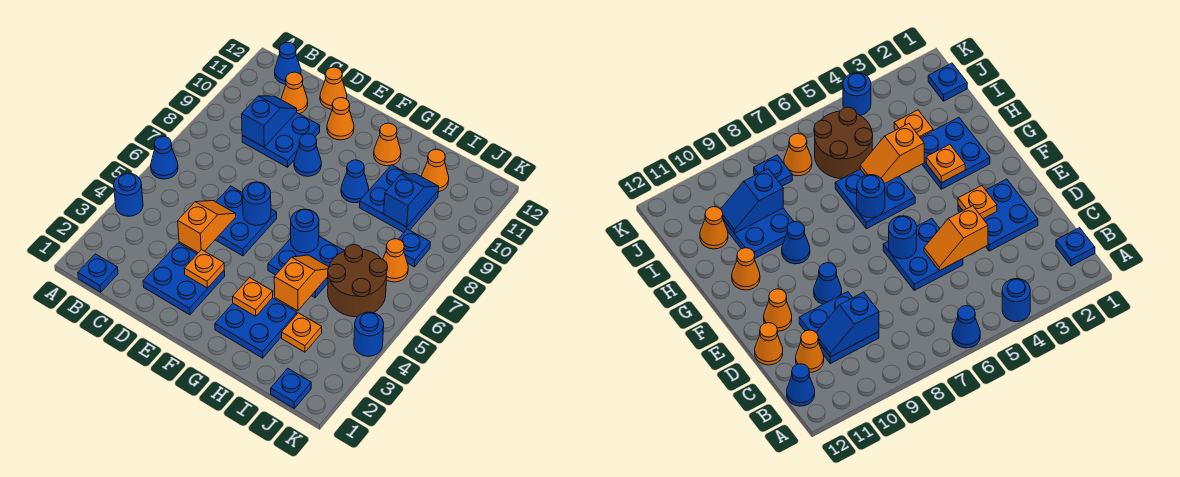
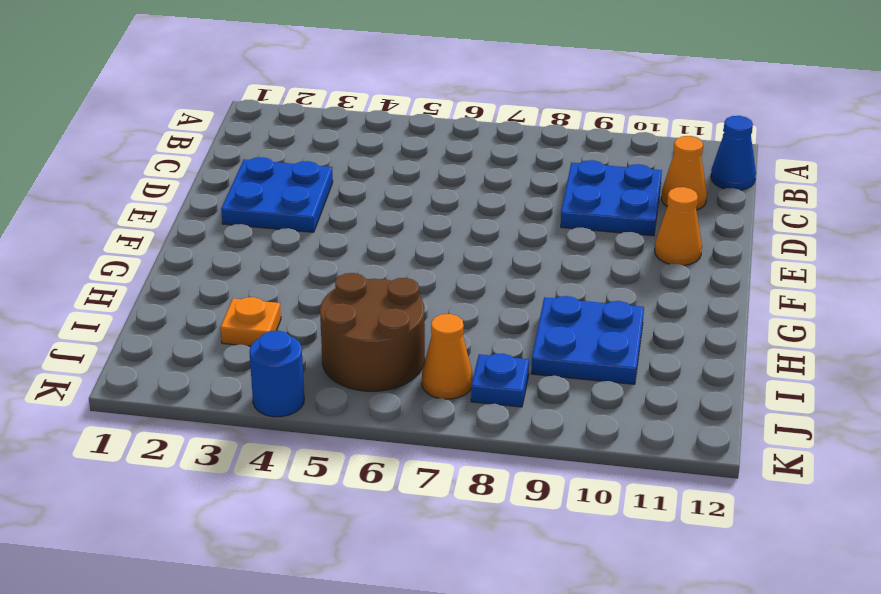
none -> blue 1x1 round brick [114,173,143,216]
none -> blue 1x1 cone [151,137,178,179]
none -> blue 1x1 plate [78,254,118,292]
none -> blue 2x2 plate [215,186,277,256]

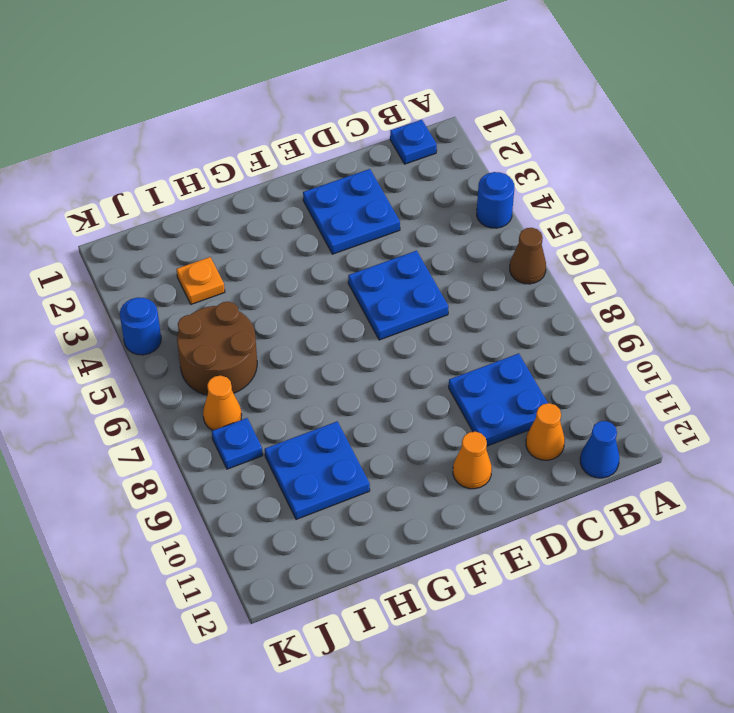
brown 1x1 cone [510,228,546,284] -> blue 1x1 cone [151,137,178,179]
none -> orange 1x1 cone [320,67,347,109]
none -> blue 1x1 cone [294,134,321,176]
none -> blue 2x2 plate [215,298,297,358]
none -> blue 2x2 plate [268,236,344,298]

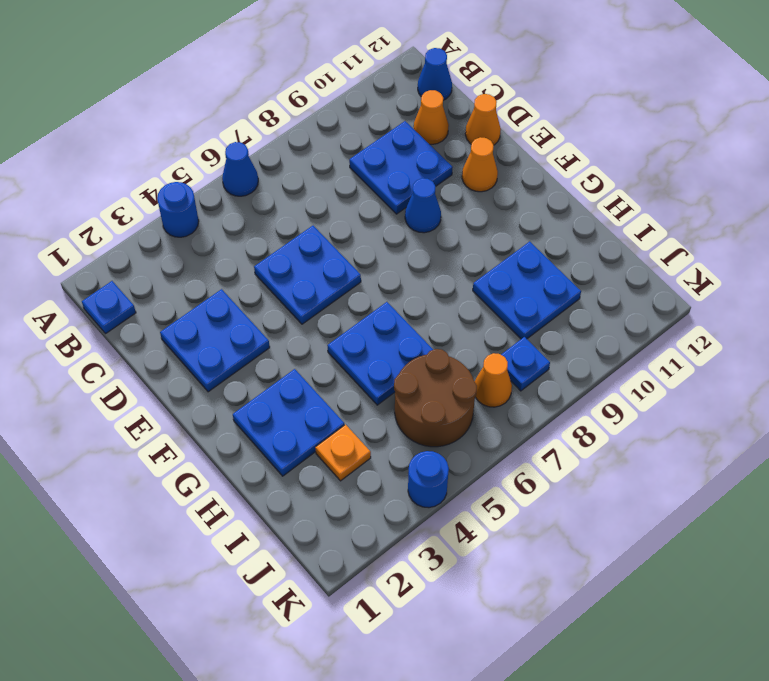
none -> blue 1x1 cone [341,160,369,203]
none -> orange 1x1 cone [374,123,401,166]
none -> orange 1x1 cone [422,149,449,192]
none -> blue 1x1 plate [271,368,311,408]

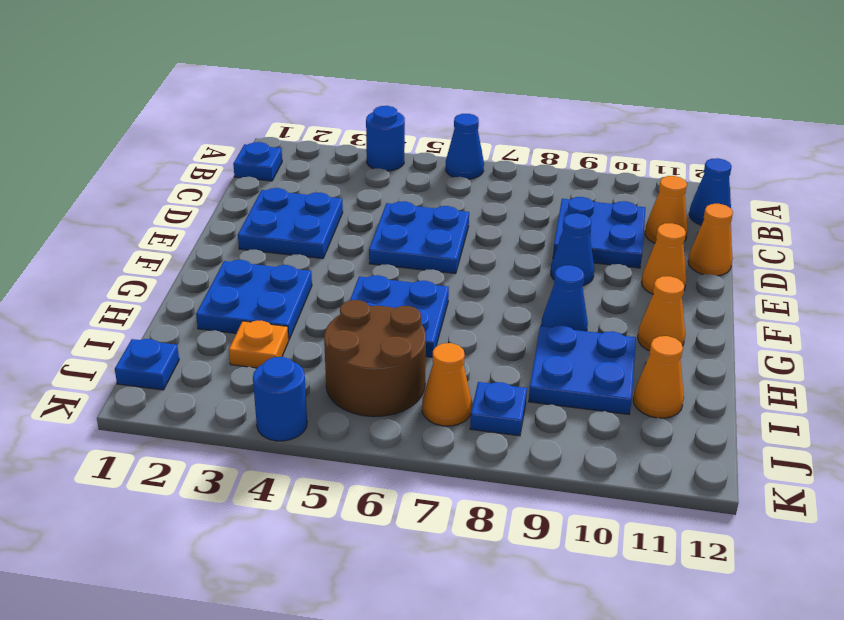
none -> blue 1x2 slope [242,96,297,147]
none -> orange 1x2 slope [178,201,236,253]
none -> orange 1x1 plate [184,250,224,288]
none -> blue 1x1 round brick [243,182,271,225]

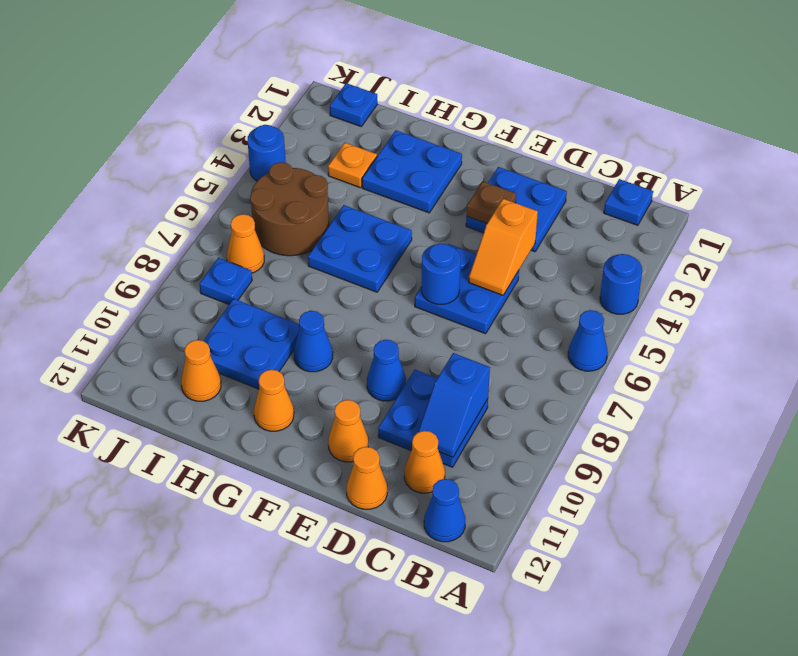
brown 1x1 plate [466,182,516,223] -> orange 1x1 plate [184,250,224,288]
none -> orange 1x1 plate [233,278,273,316]
none -> blue 1x1 round brick [291,209,319,253]
none -> orange 1x2 slope [274,255,329,311]
none -> blue 1x2 slope [384,174,439,227]

